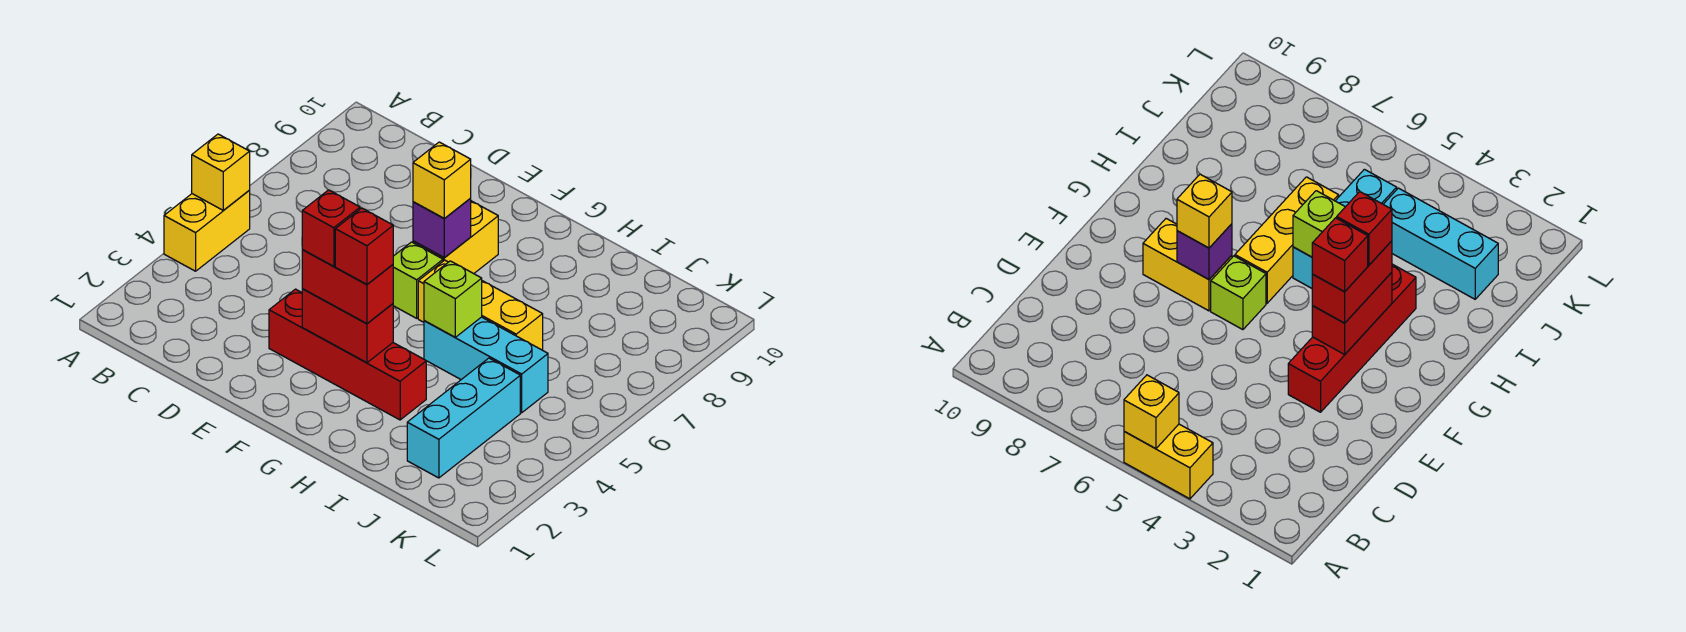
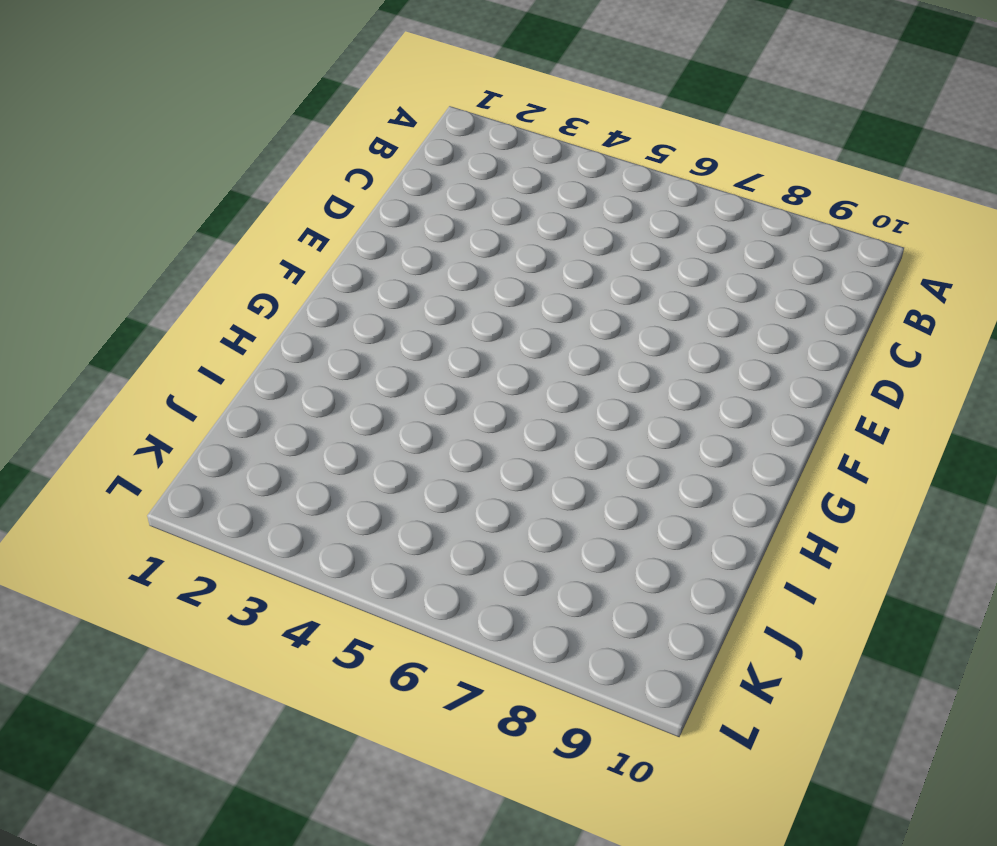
none -> yellow 1x2 brick [164,191,250,271]
none -> red 1x4 brick [269,289,426,420]
none -> lime 1x1 brick [393,242,443,318]

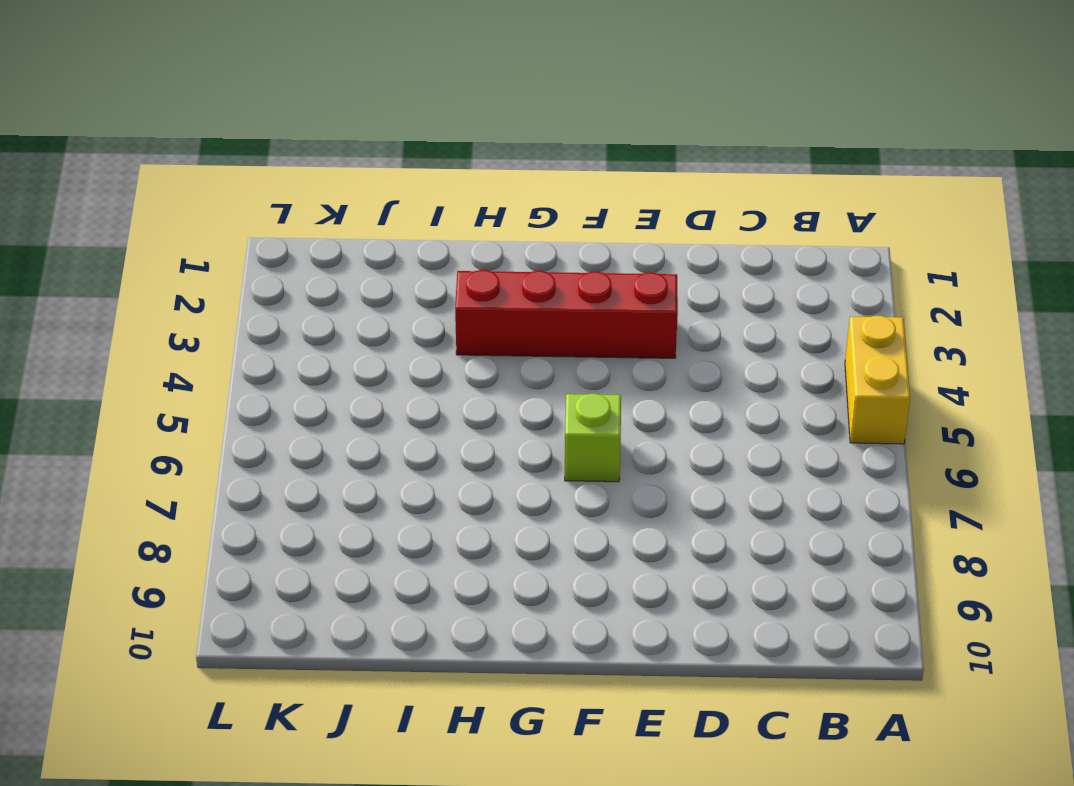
none -> yellow 1x2 brick [413,201,498,274]
none -> yellow 1x3 brick [418,260,543,350]
none -> cyan 1x3 brick [424,317,548,413]

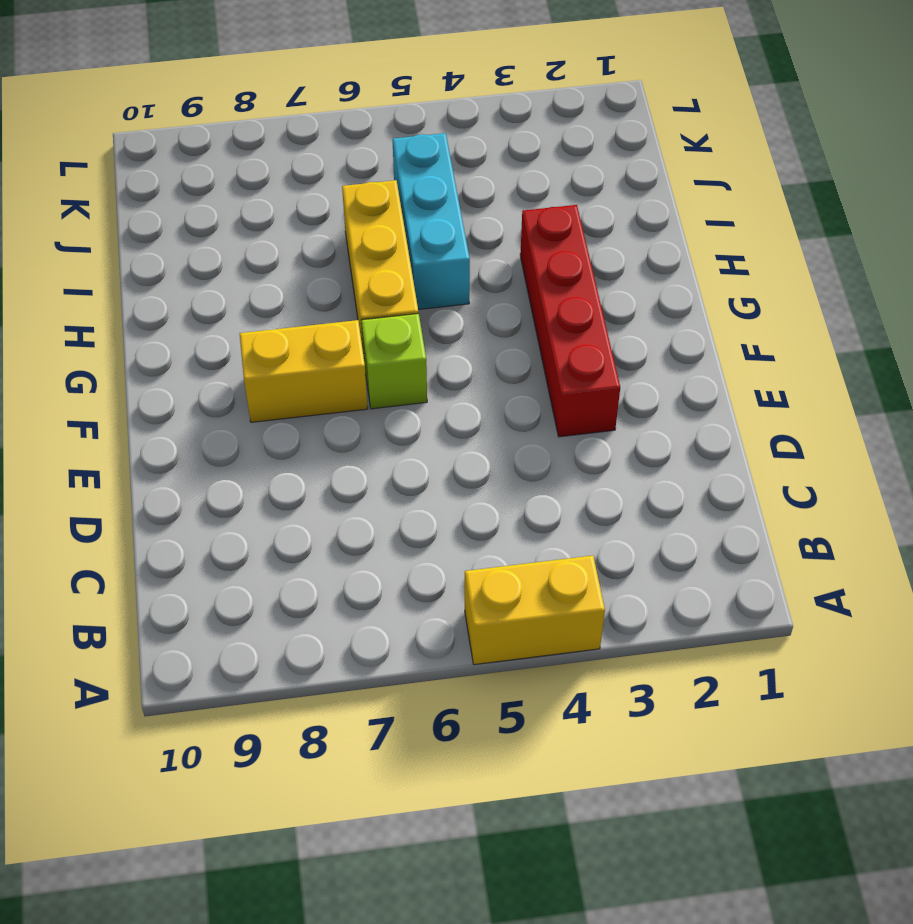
none -> cyan 1x3 brick [407,358,520,478]
none -> yellow 1x1 brick [192,134,250,210]
none -> red 1x2 brick [302,289,393,363]

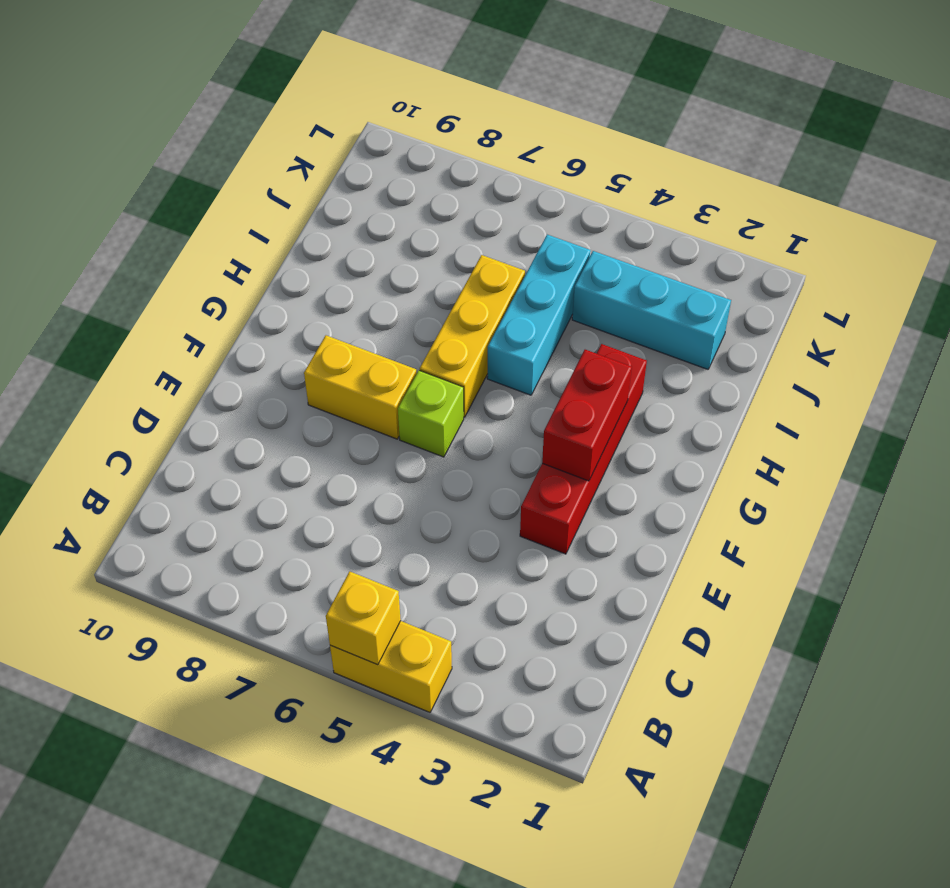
none -> purple 1x1 brick [413,199,471,258]
none -> lime 1x1 brick [424,261,482,337]
none -> red 1x2 brick [302,250,393,324]

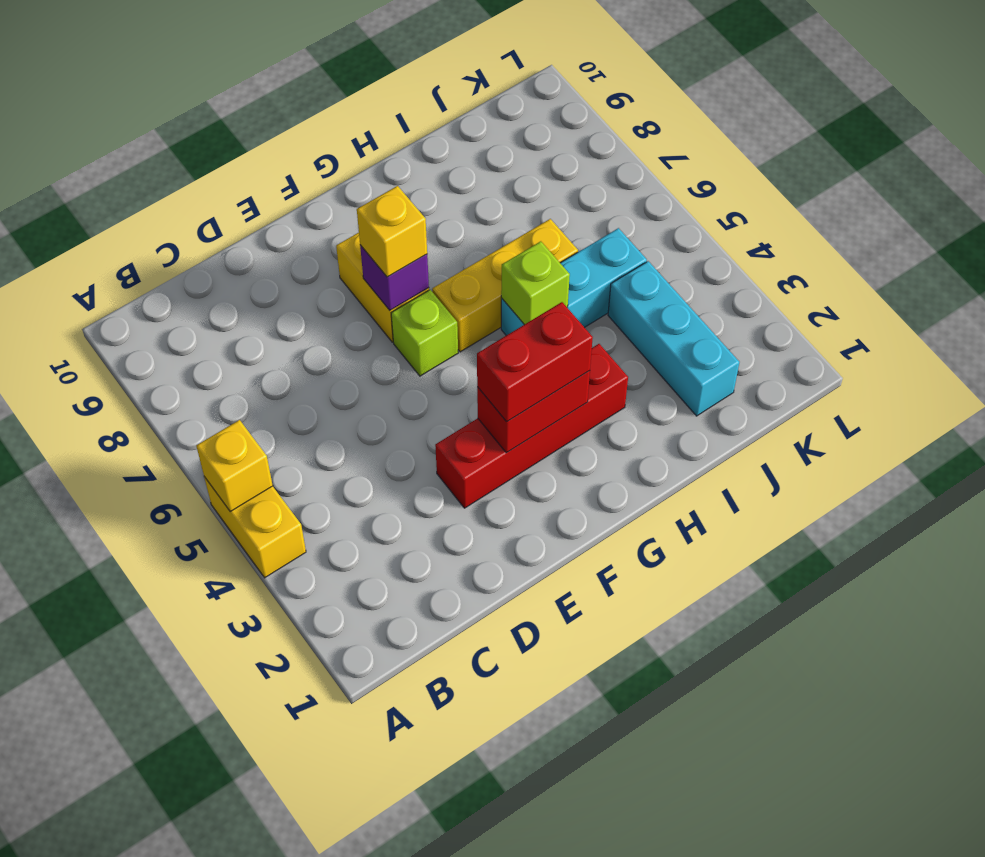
none -> red 1x1 brick [302,190,360,267]
none -> red 1x1 brick [335,208,393,285]

